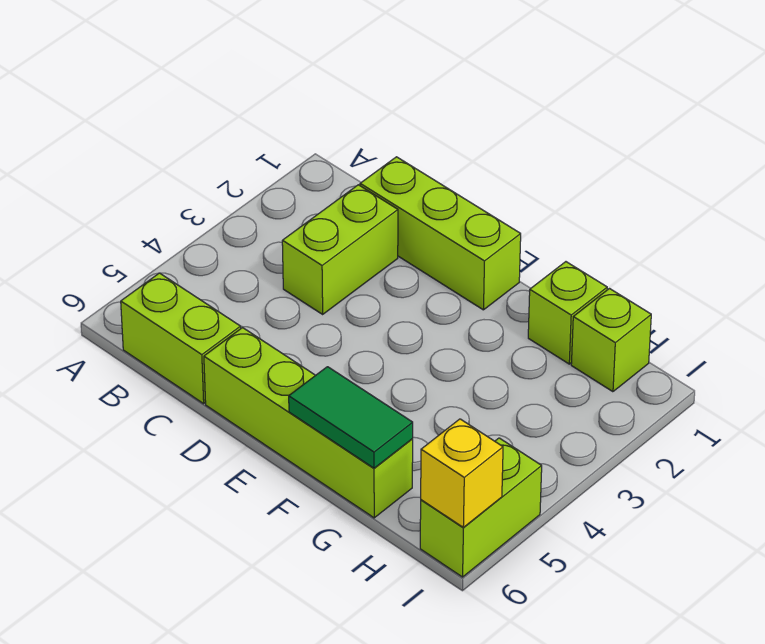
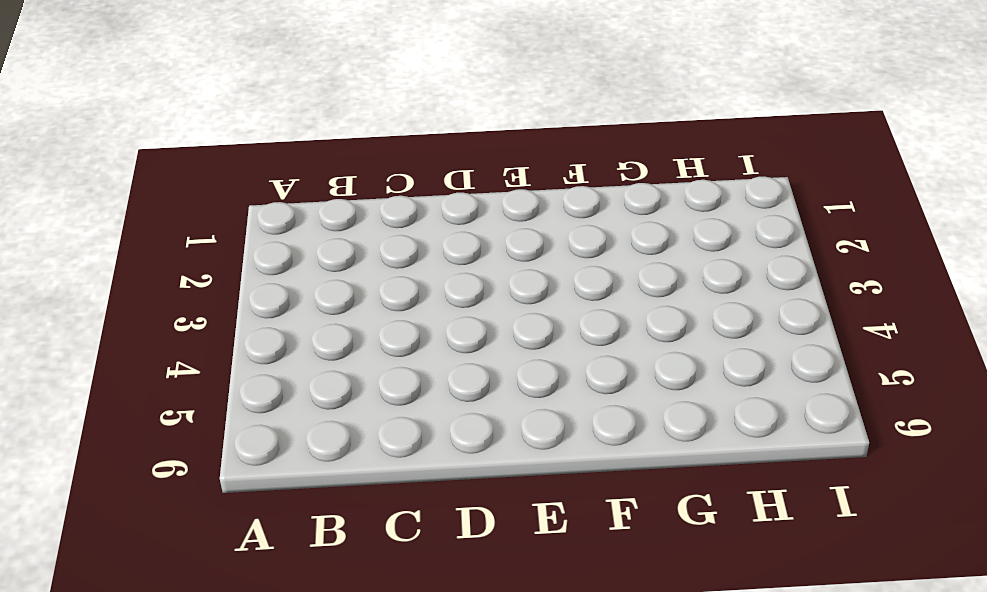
none -> lime 1x2 brick [121,273,241,404]
none -> lime 1x3 brick [360,157,521,310]

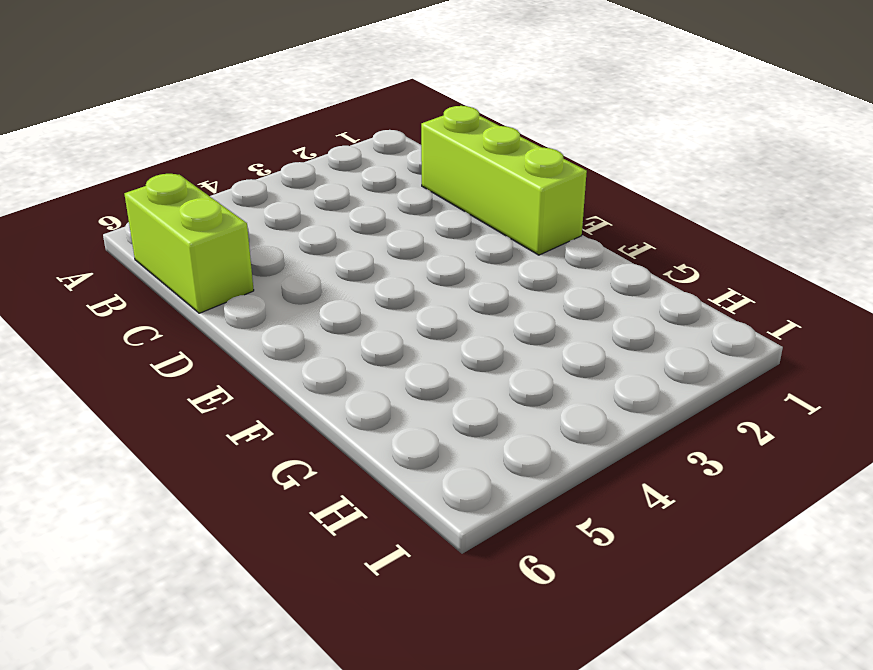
none -> lime 1x2 brick [282,185,398,314]
none -> lime 1x4 brick [204,328,413,518]

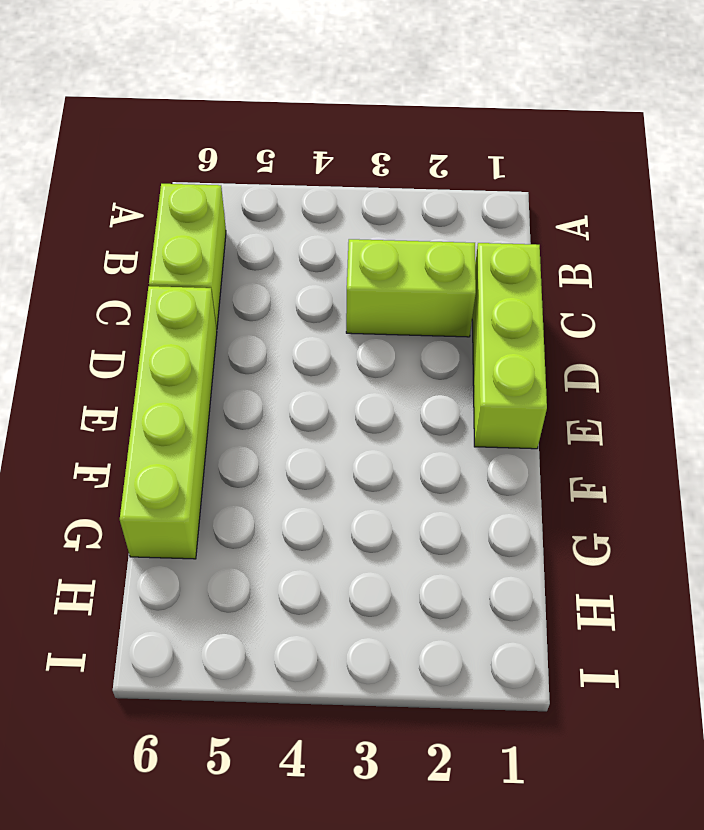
none -> lime 1x1 brick [528,262,607,364]
none -> lime 1x1 brick [571,289,651,392]

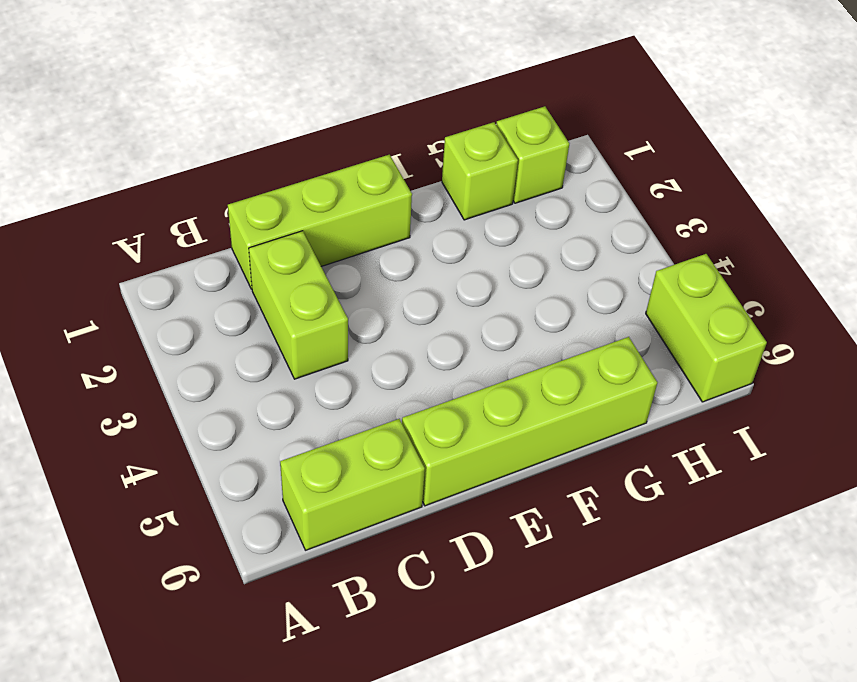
none -> green 1x2 tile [289,367,413,468]
none -> yellow 1x1 brick [421,419,503,527]

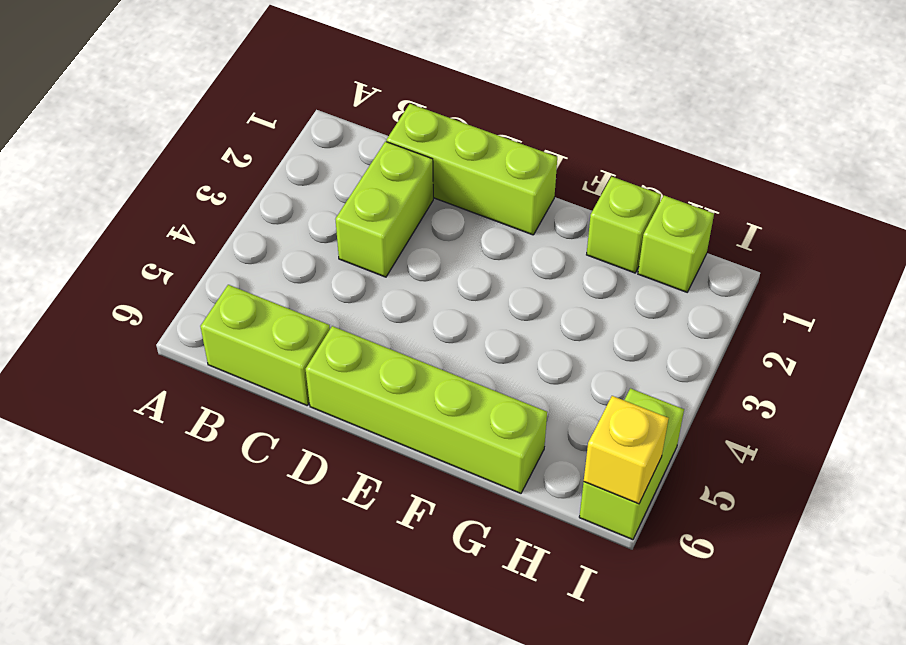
none -> green 1x2 tile [289,367,413,468]

